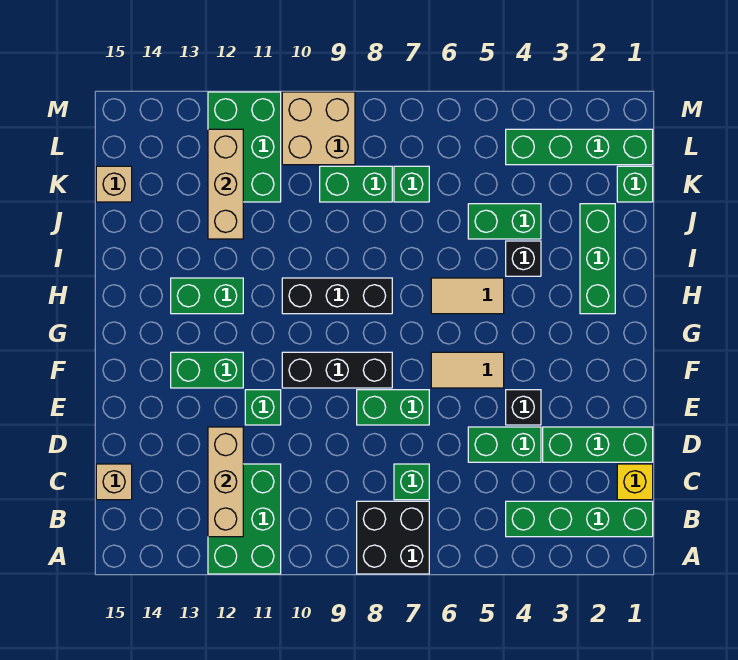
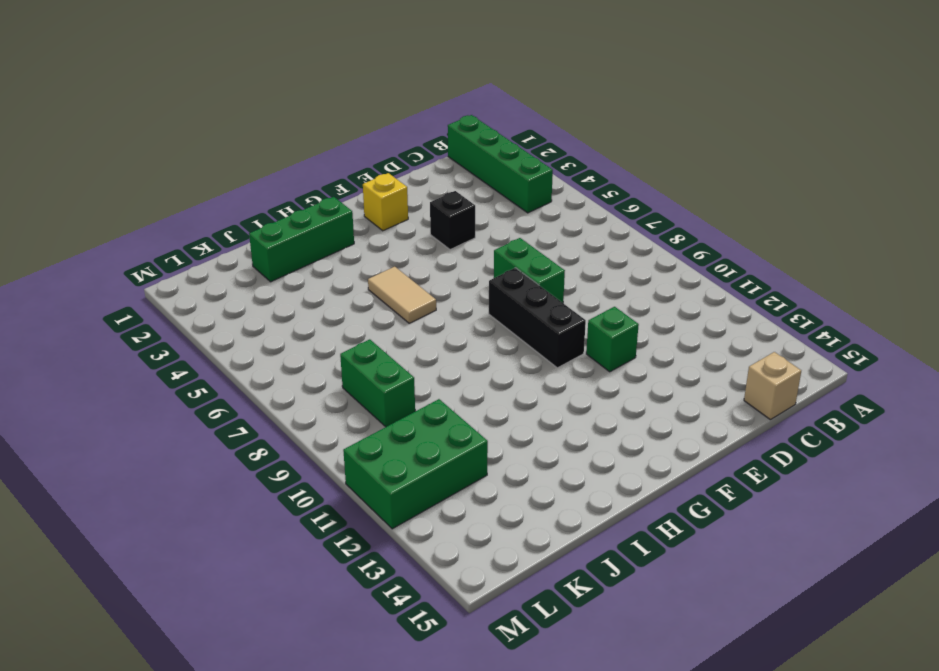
yellow 1x1 brick [363,173,408,231] -> yellow 1x1 brick moved to [617,464,653,500]
none -> black 2x2 brick [357,501,429,574]
none -> green 2x3 brick [208,464,281,574]
none -> green 1x1 brick [394,464,429,500]

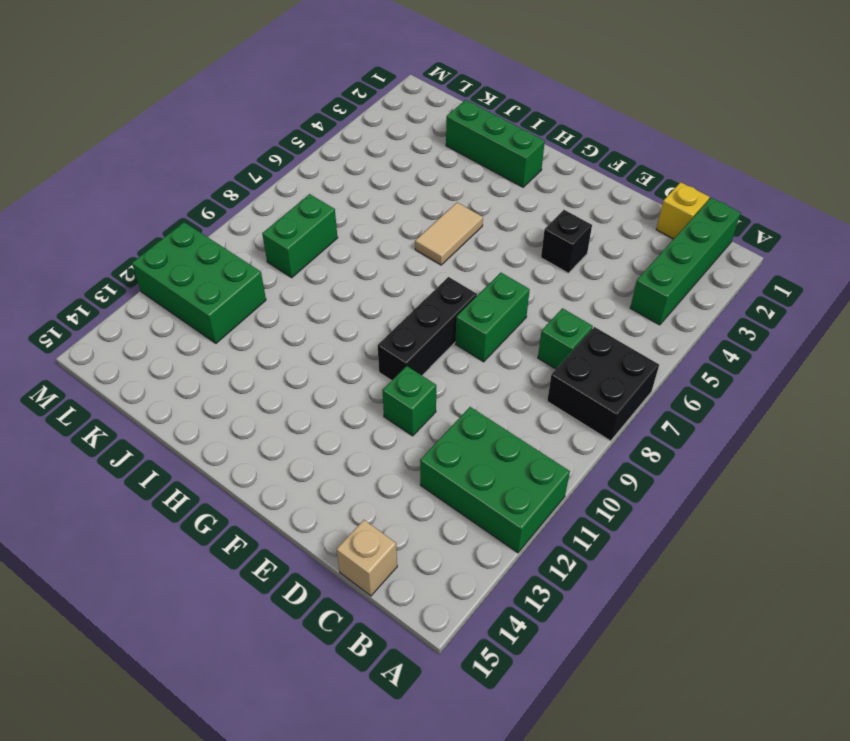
none -> green 1x3 brick [543,427,653,462]
none -> green 1x2 brick [468,427,541,462]
none -> tan 1x2 tile [431,352,504,388]

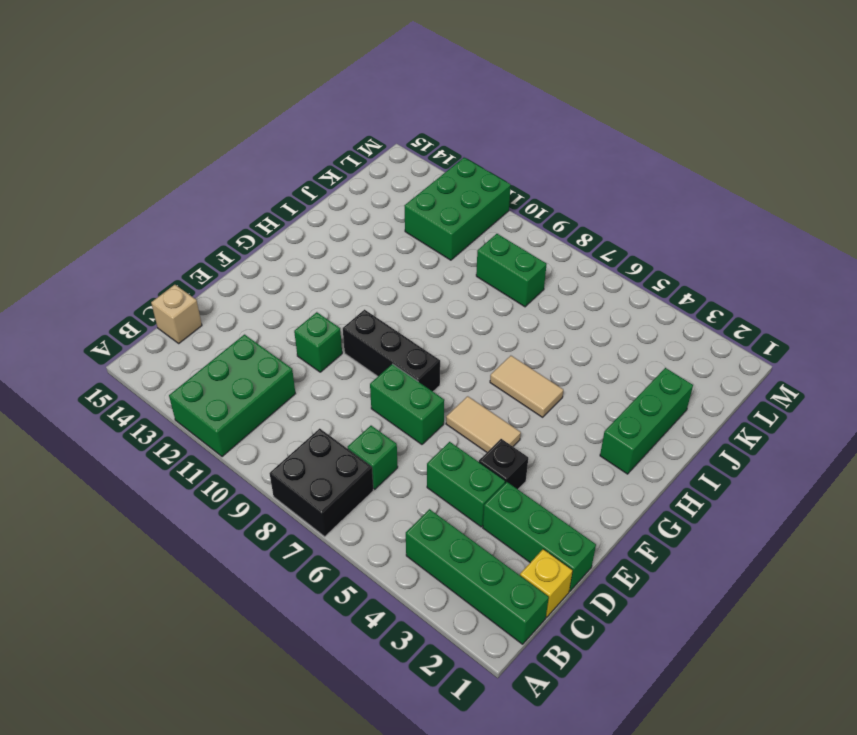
none -> green 1x2 brick [171,352,243,388]
none -> black 1x3 brick [282,278,392,314]
none -> green 1x2 brick [171,278,243,314]

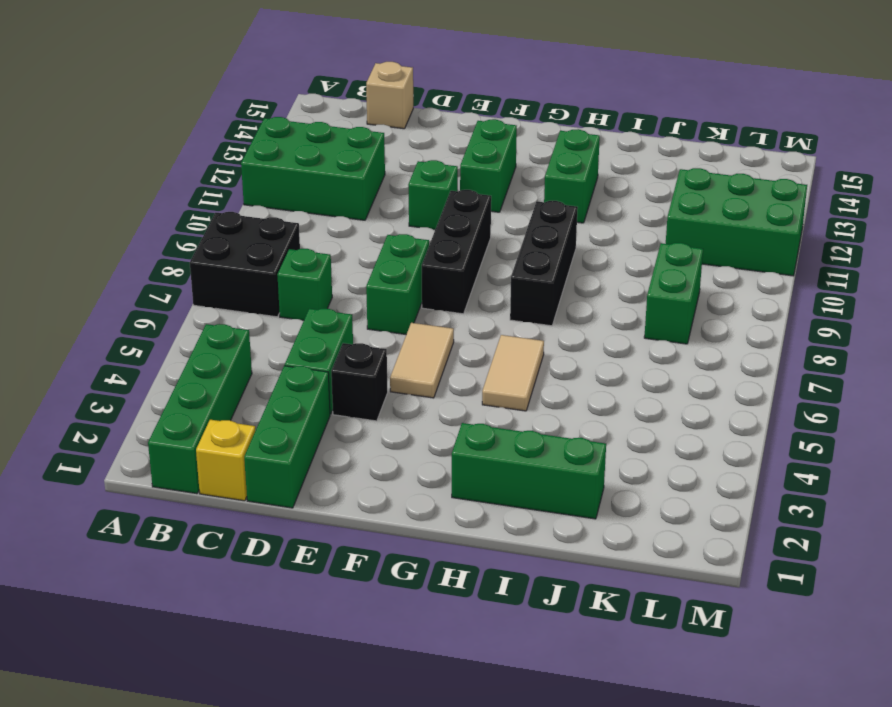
none -> black 1x1 brick [506,241,541,276]
none -> green 1x2 brick [468,204,541,239]
none -> green 1x1 brick [617,166,653,202]

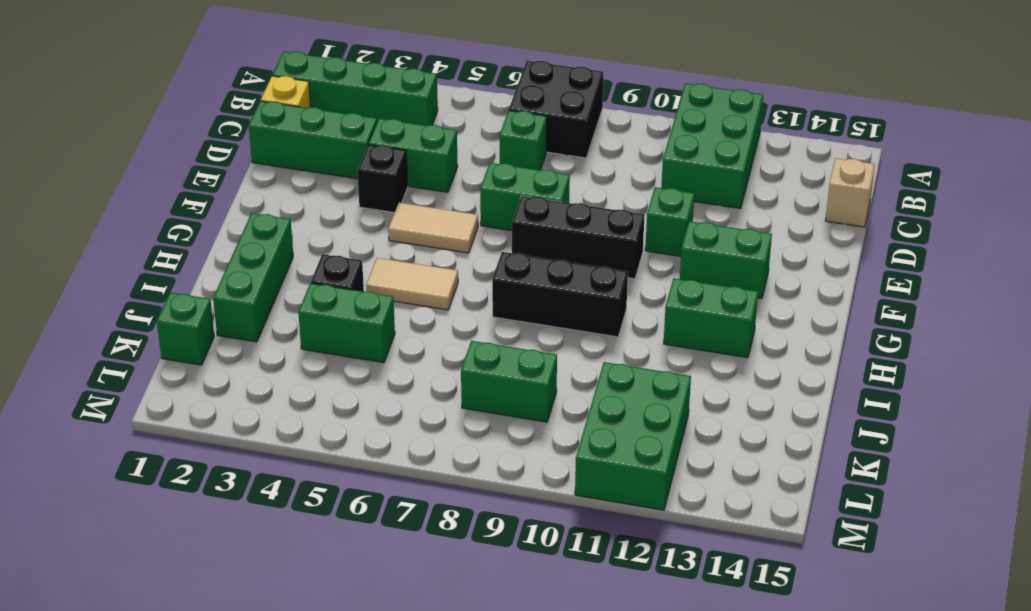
none -> green 1x1 brick [394,166,429,202]
none -> tan 1x1 brick [96,166,132,202]
none -> green 1x4 brick [506,129,653,165]

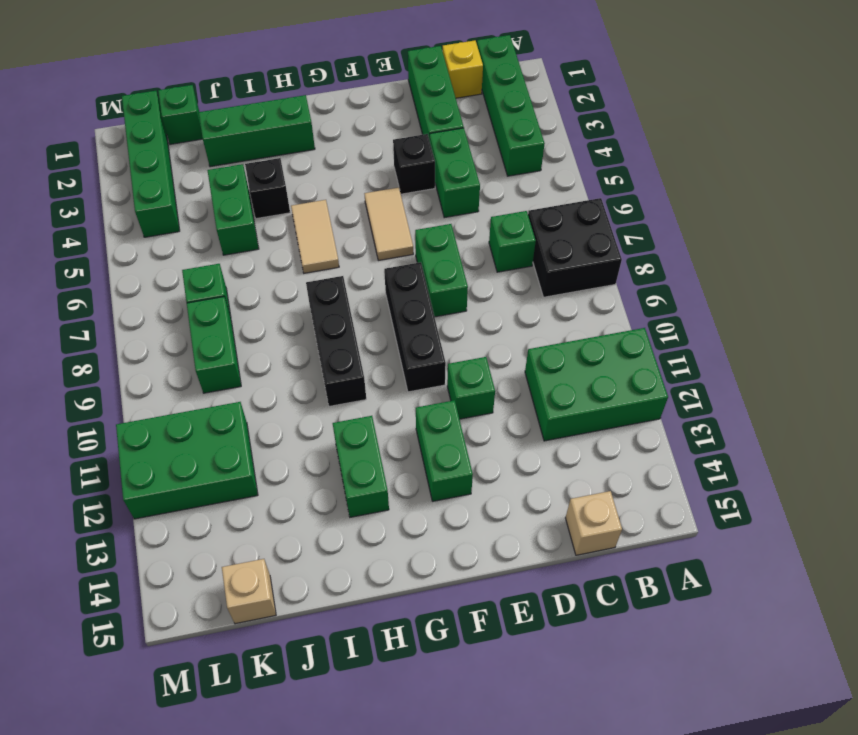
none -> tan 2x2 brick [282,92,355,165]
none -> tan 1x3 brick [208,427,243,537]
none -> tan 1x3 brick [208,129,243,239]

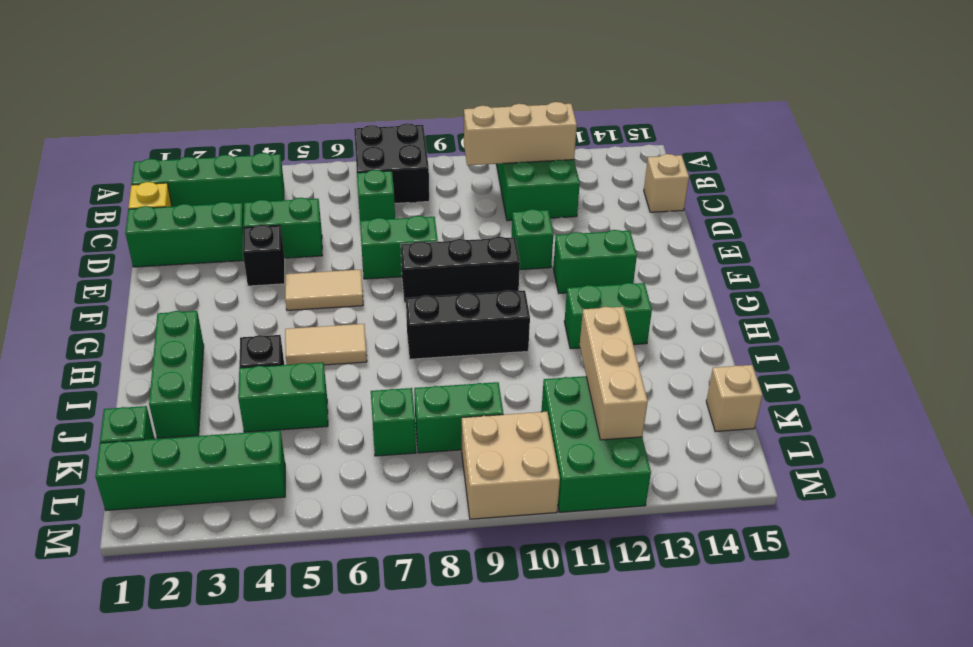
tan 1x3 brick [464,102,577,165] -> tan 1x3 brick turned to [208,427,243,537]

